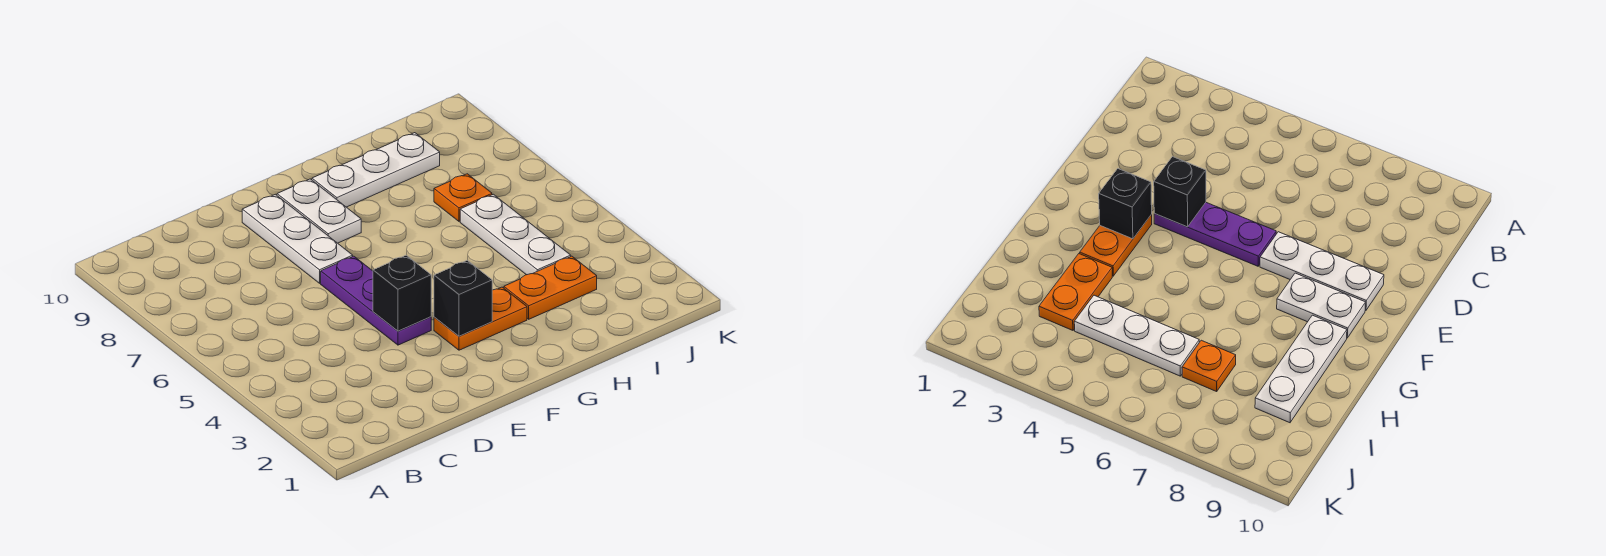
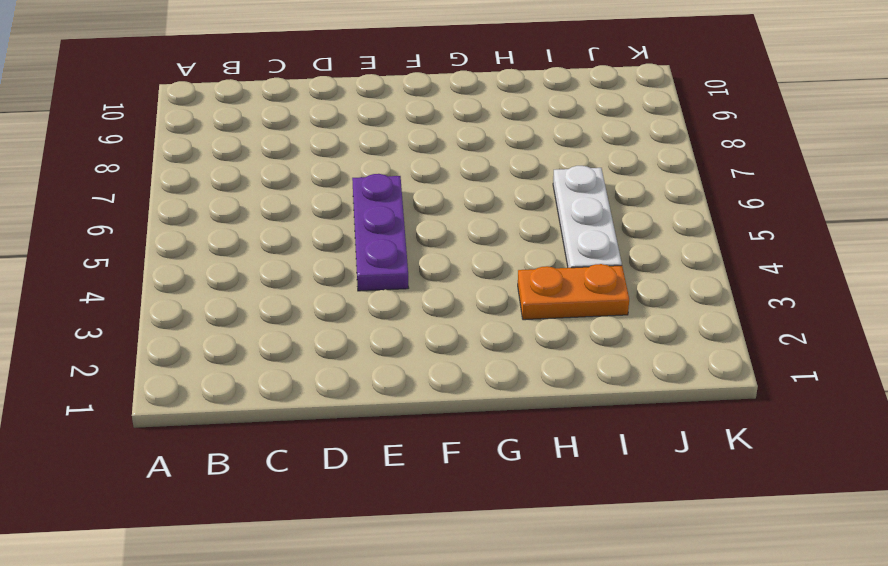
none -> white 1x3 plate [242,194,353,283]
none -> orange 1x2 plate [434,287,527,350]

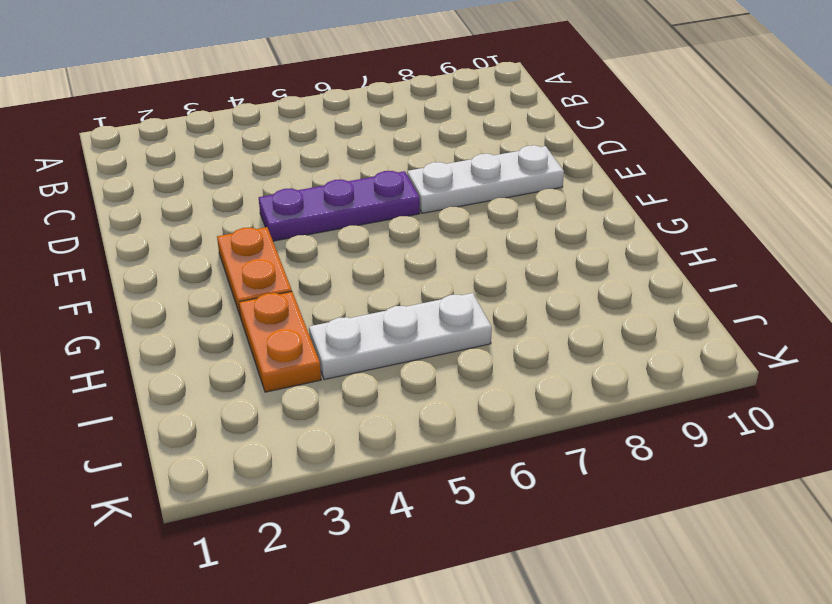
none -> white 1x2 plate [277,179,361,243]
none -> white 1x3 plate [312,133,440,207]

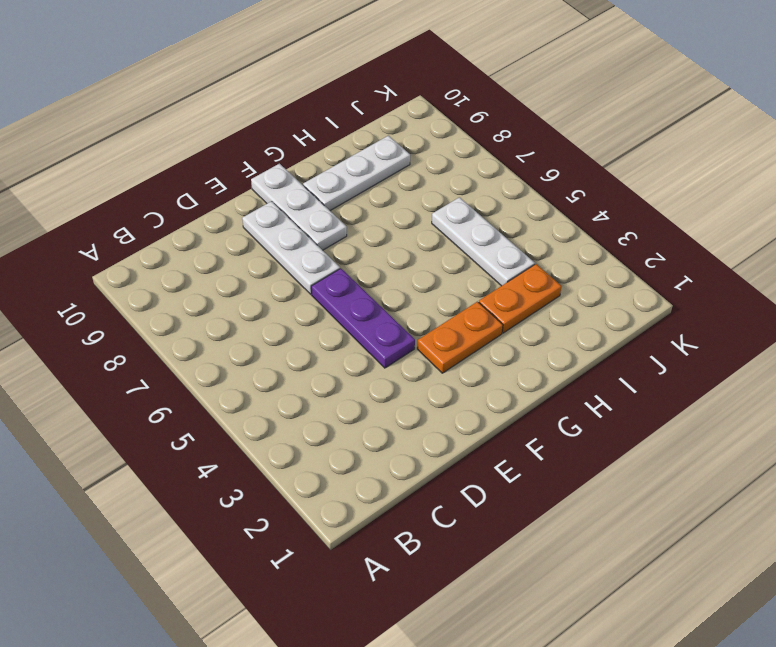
white 1x3 plate [251,164,347,250] -> white 1x2 plate [277,179,361,243]
none -> orange 1x1 plate [434,174,492,221]
none -> black 1x1 brick [373,255,431,331]

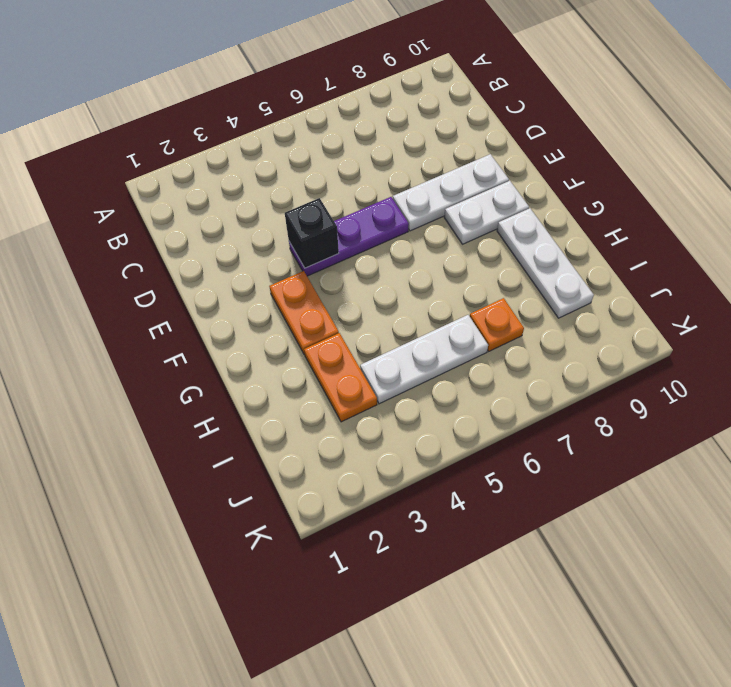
none -> black 1x1 brick [434,260,492,336]

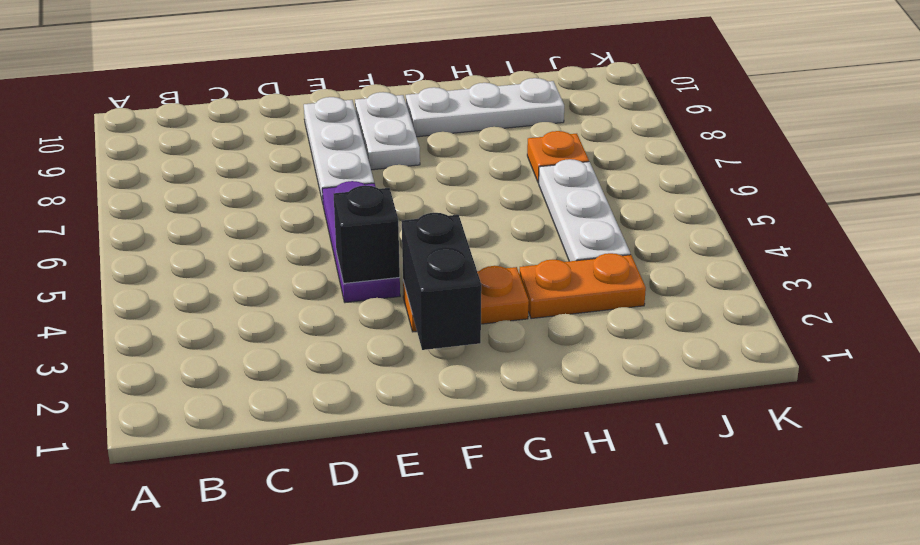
black 1x2 brick [402,213,481,350] -> black 1x1 brick [434,260,492,336]

